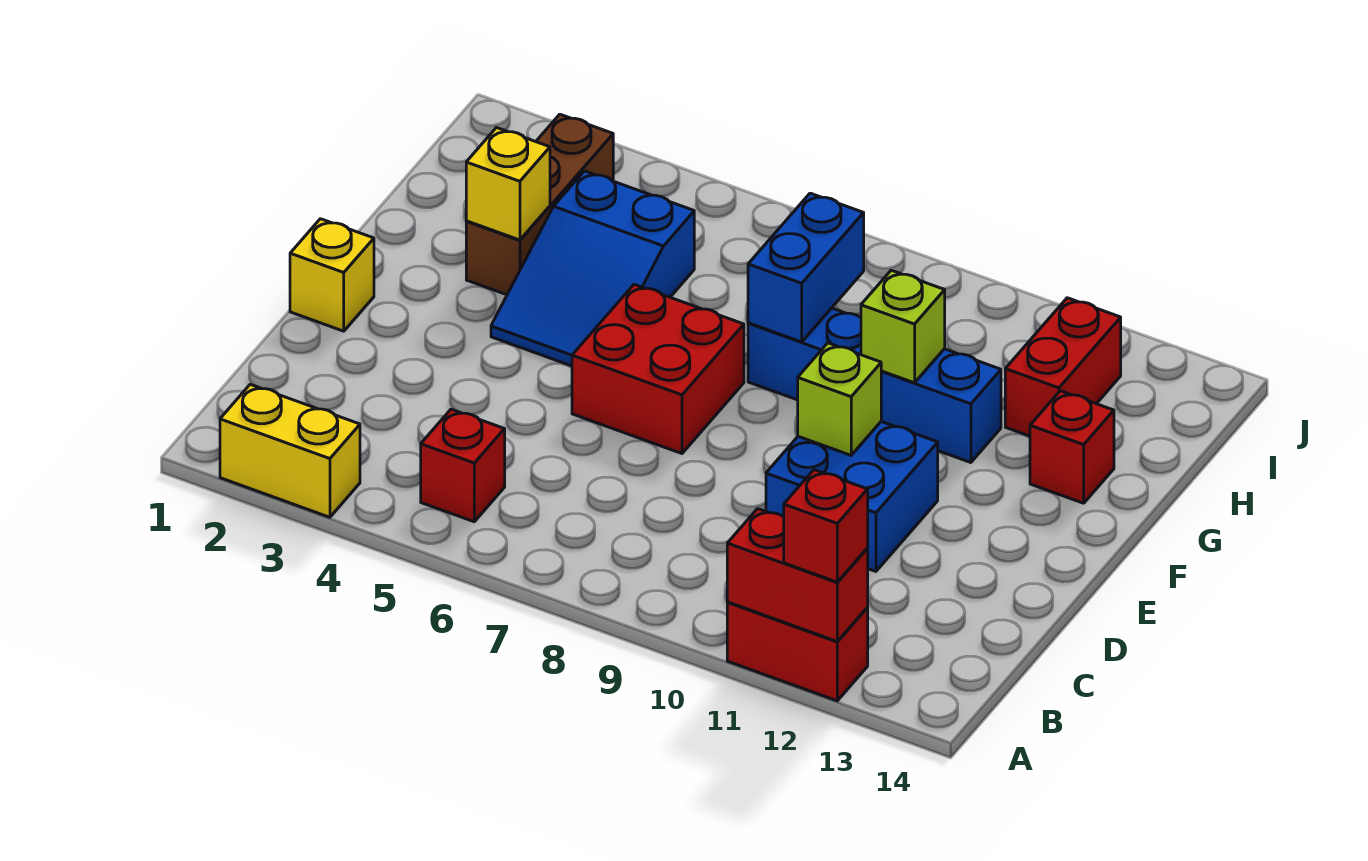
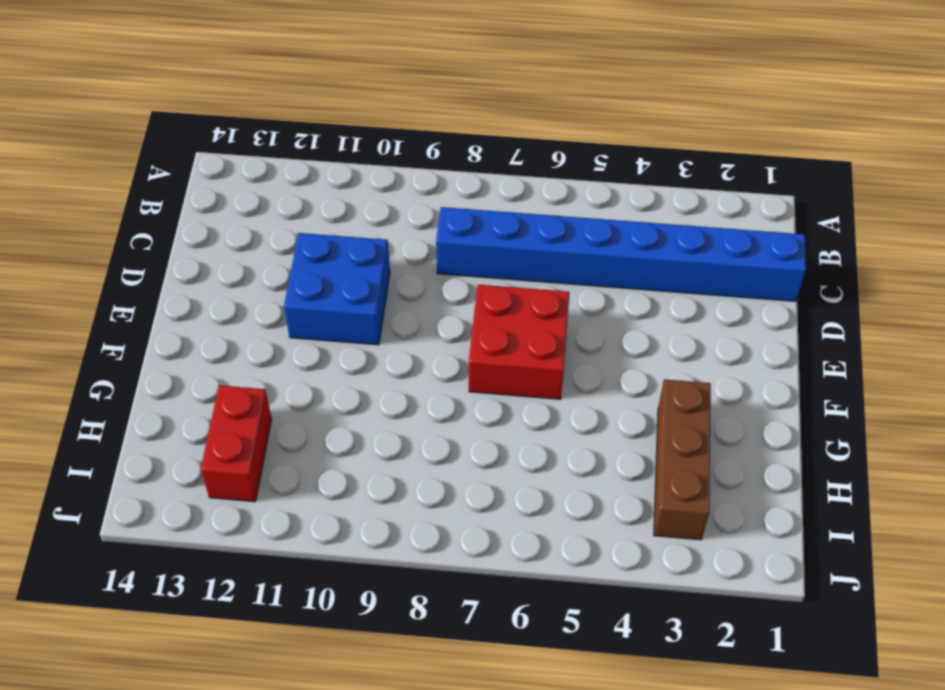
blue 1x8 brick [436,207,806,301] -> none
none -> yellow 1x2 brick [220,384,360,517]
none -> red 1x2 brick [727,602,868,701]
none -> red 1x1 brick [421,409,505,522]

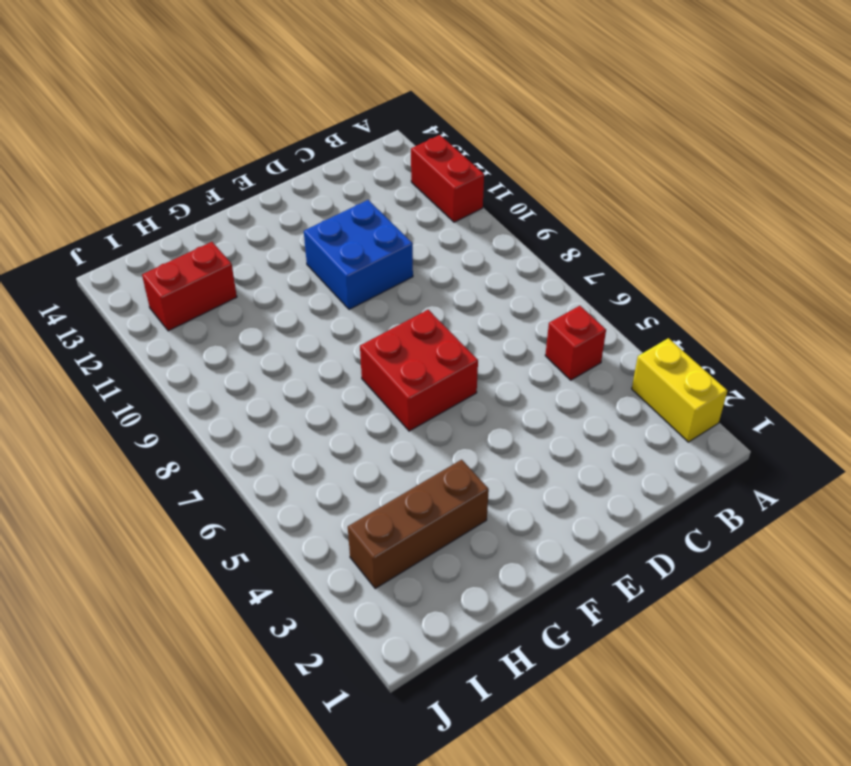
none -> yellow 1x1 brick [290,219,374,331]
none -> blue 2x3 slope [491,171,694,366]
none -> blue 1x4 brick [748,308,1001,463]

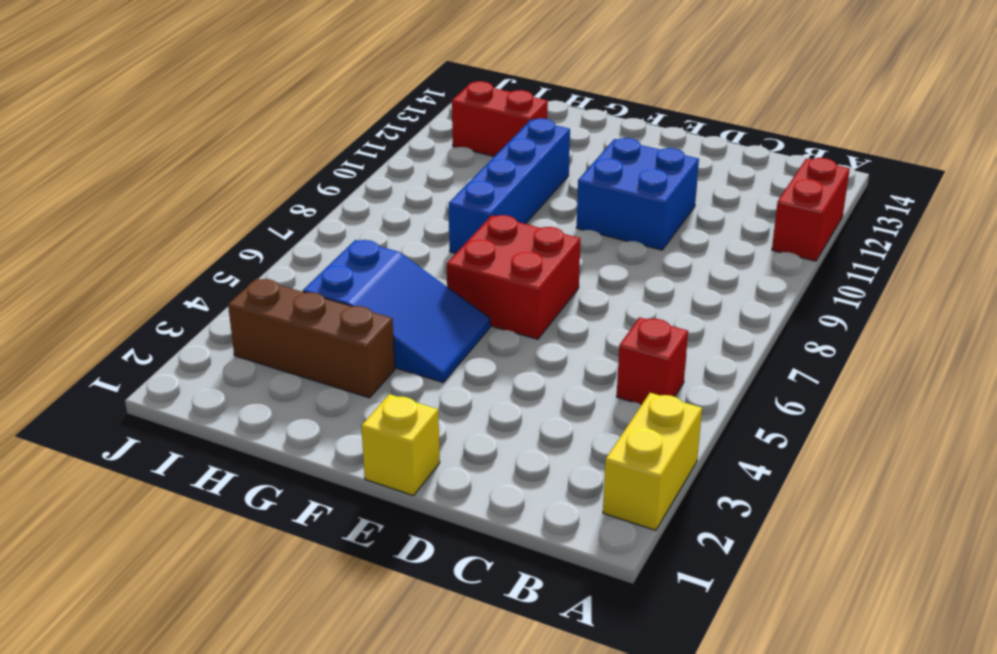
none -> red 1x1 brick [1030,391,1114,503]
none -> red 1x2 brick [727,509,868,641]
none -> lime 1x1 brick [798,343,881,455]

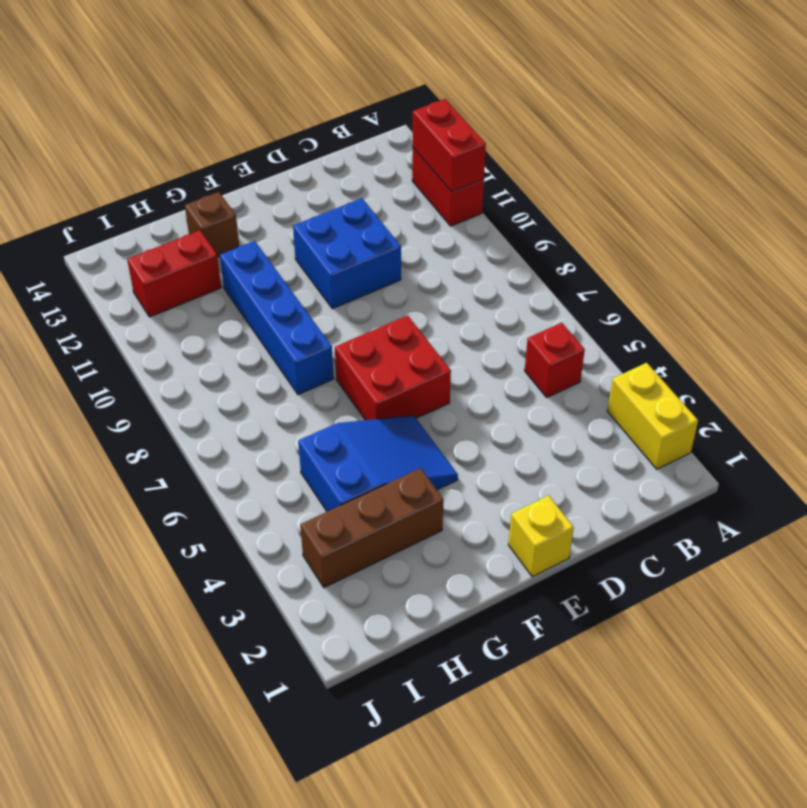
brown 1x1 brick [185,192,239,257] -> red 1x1 brick [1030,391,1114,503]
none -> lime 1x1 brick [798,343,881,455]
none -> yellow 1x1 brick [466,128,550,240]
none -> blue 1x2 brick [748,193,864,342]

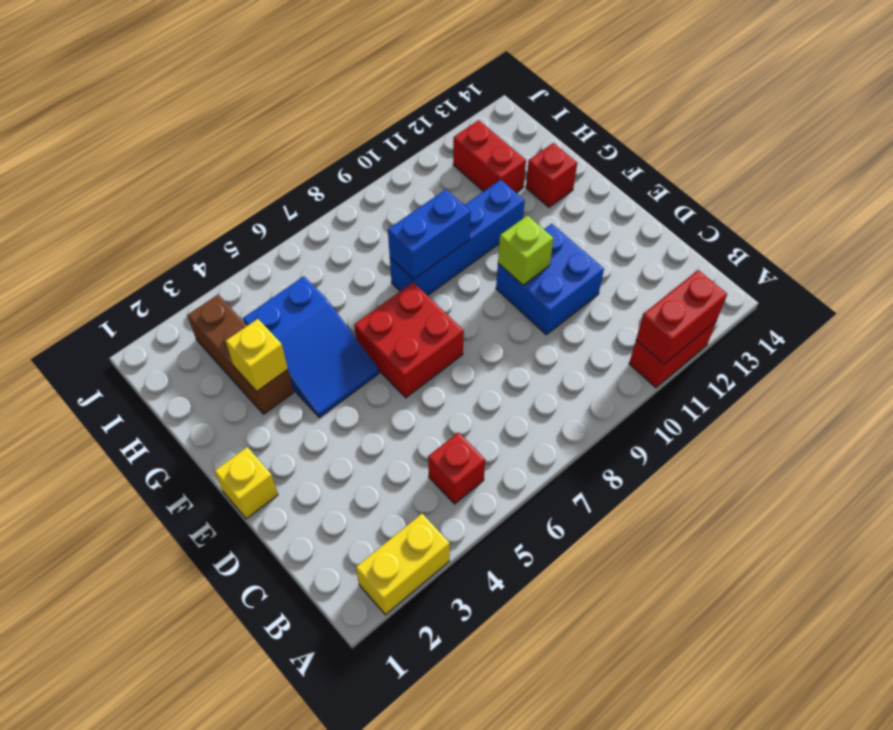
blue 1x2 brick [388,189,471,279] -> blue 1x2 brick turned to [748,193,864,342]
none -> lime 1x1 brick [861,270,945,383]
none -> red 1x1 brick [784,470,868,582]

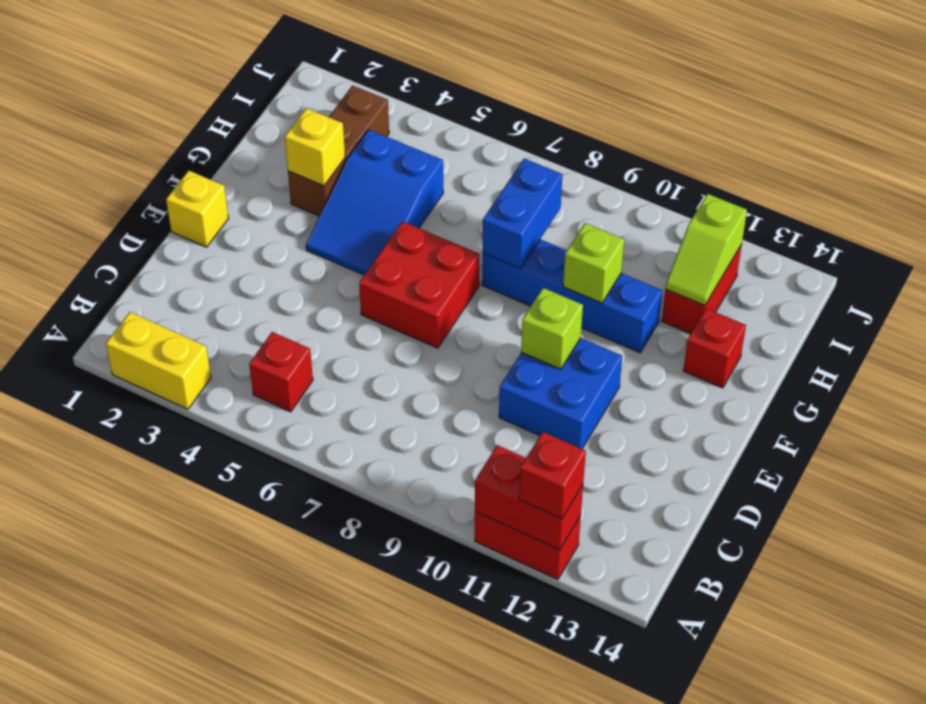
lime 1x2 slope [665,194,747,305] -> none

